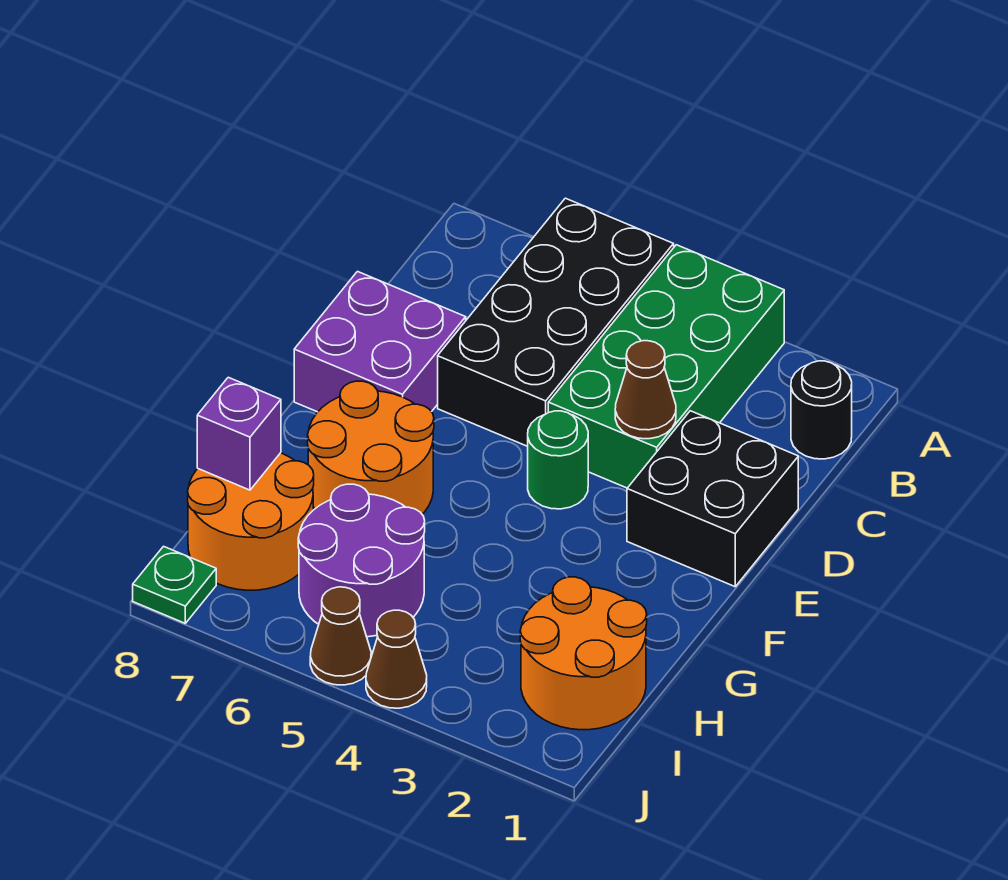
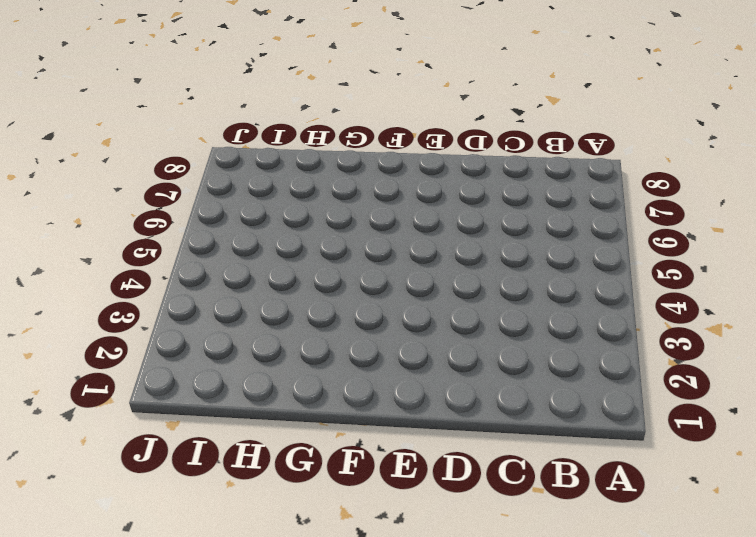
none -> green 2x4 brick [548,245,784,488]
none -> black 2x4 brick [438,198,674,446]
none -> black 1x1 round brick [791,361,852,459]

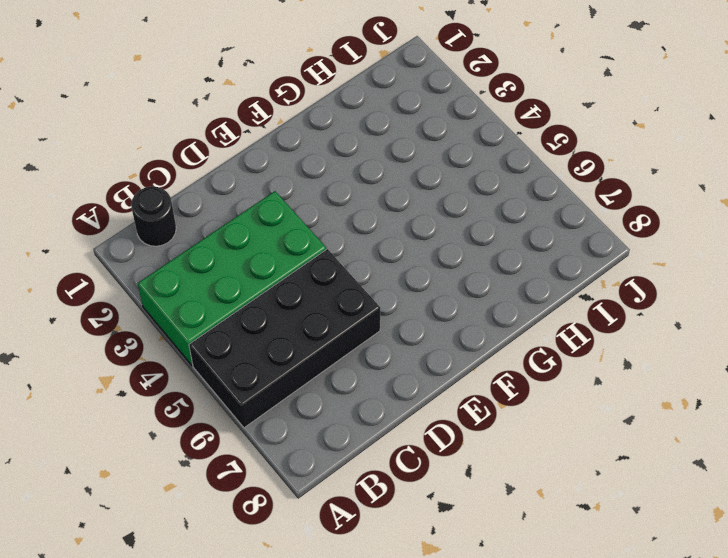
none -> black 2x2 brick [627,411,798,587]
none -> purple 2x2 brick [294,272,466,412]
none -> green 1x1 round brick [528,411,588,509]

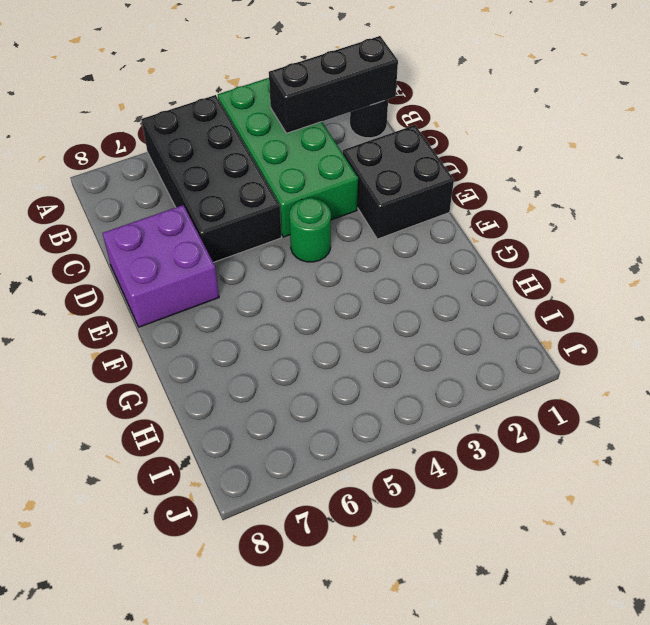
black 1x3 brick [269,36,398,133] -> none
none -> orange 2x2 round brick [308,381,434,514]
none -> orange 2x2 round brick [520,577,647,730]
none -> purple 2x2 round brick [298,484,425,637]

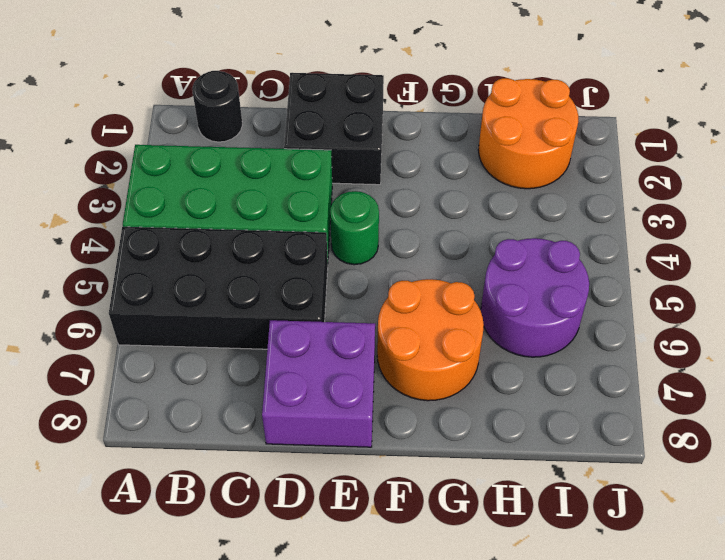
none -> orange 2x2 round brick [188,453,314,590]
none -> brown 1x1 cone [366,610,427,708]
none -> brown 1x1 cone [310,587,371,685]

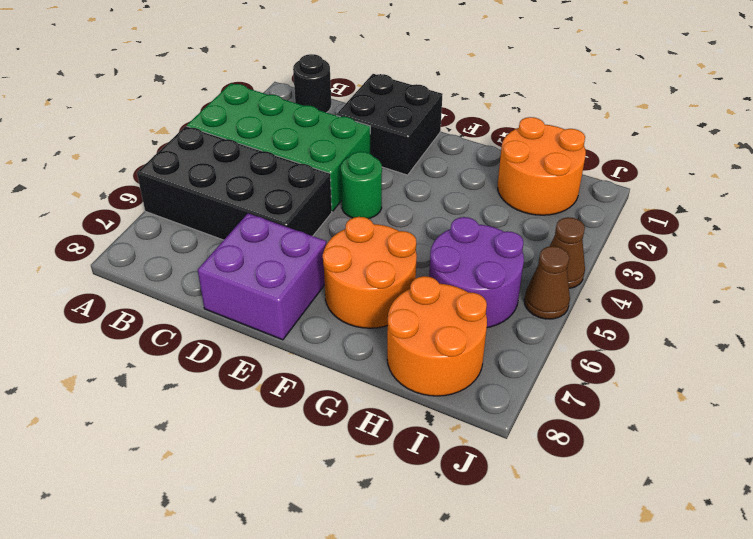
none -> green 1x1 plate [133,546,216,623]
none -> brown 1x1 cone [615,341,676,439]
none -> purple 1x1 brick [197,377,281,490]

